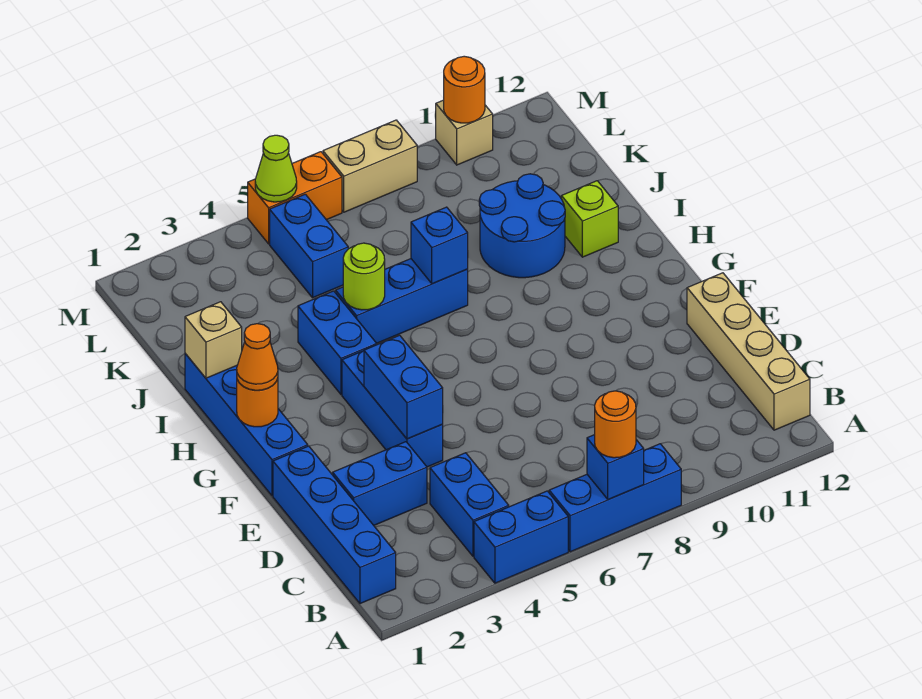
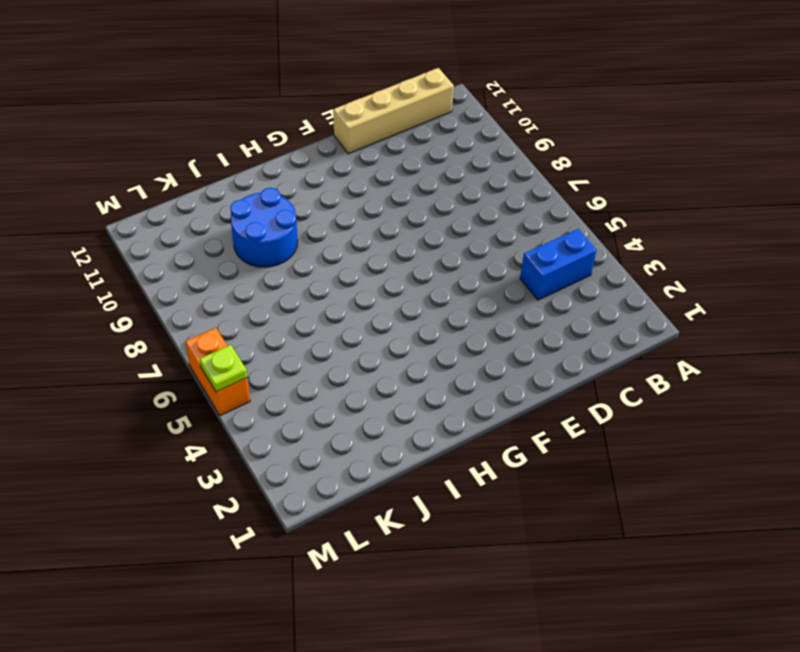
lime 1x1 plate [199,345,247,392] -> lime 1x1 cone [255,135,297,202]
none -> blue 1x2 brick [474,491,568,583]
none -> blue 1x3 brick [549,444,681,552]
none -> blue 1x4 brick [273,446,396,604]

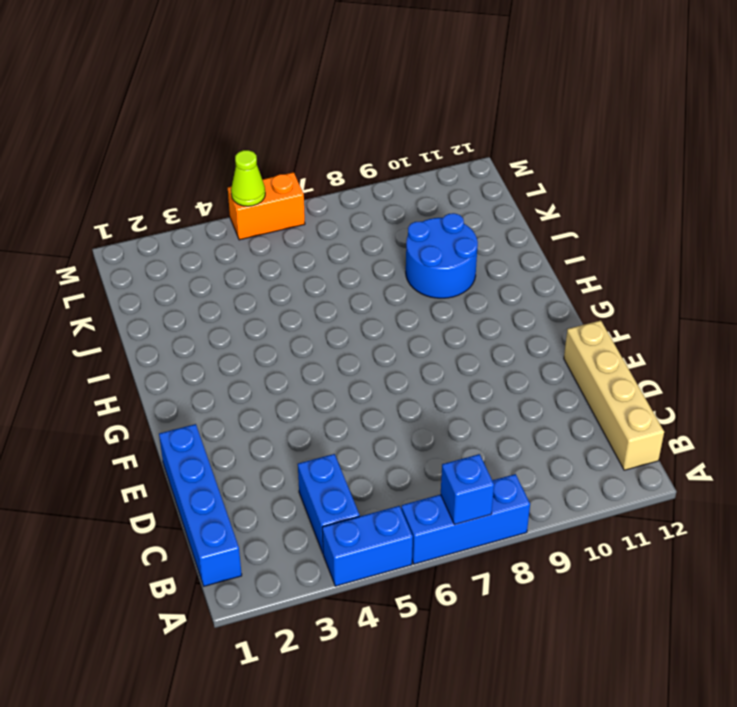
none -> blue 1x2 brick [333,442,427,525]
none -> blue 1x3 brick [342,351,443,467]
none -> blue 1x4 brick [185,354,308,496]

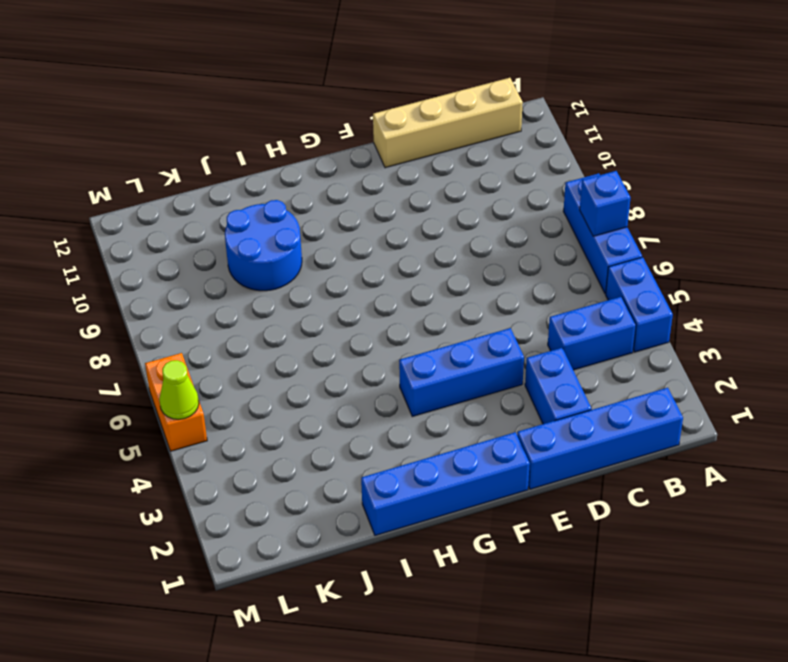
none -> blue 1x2 brick [298,291,377,394]
none -> blue 1x3 brick [336,259,468,343]
none -> lime 1x1 brick [561,181,618,257]

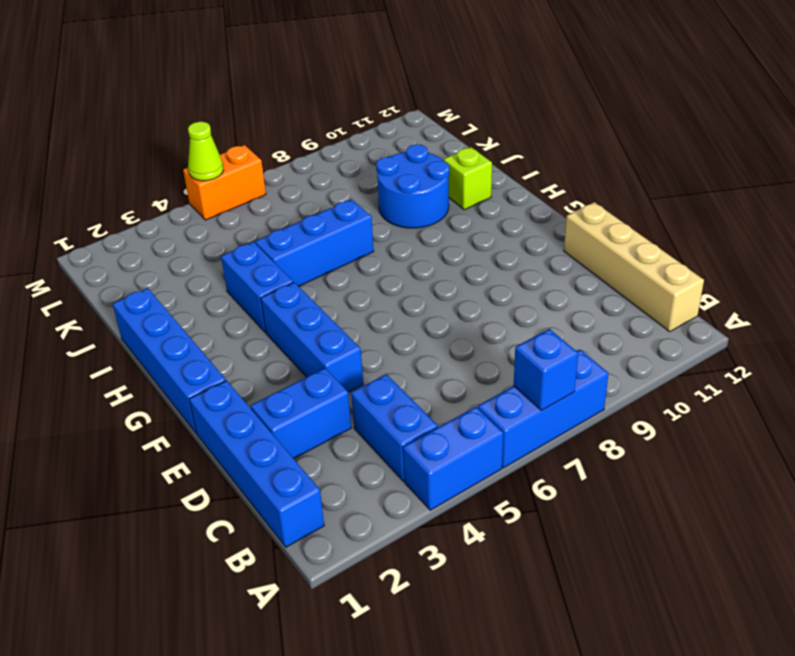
none -> blue 1x2 brick [270,194,348,298]
none -> tan 1x2 brick [323,120,417,212]
none -> tan 1x1 brick [436,100,493,165]

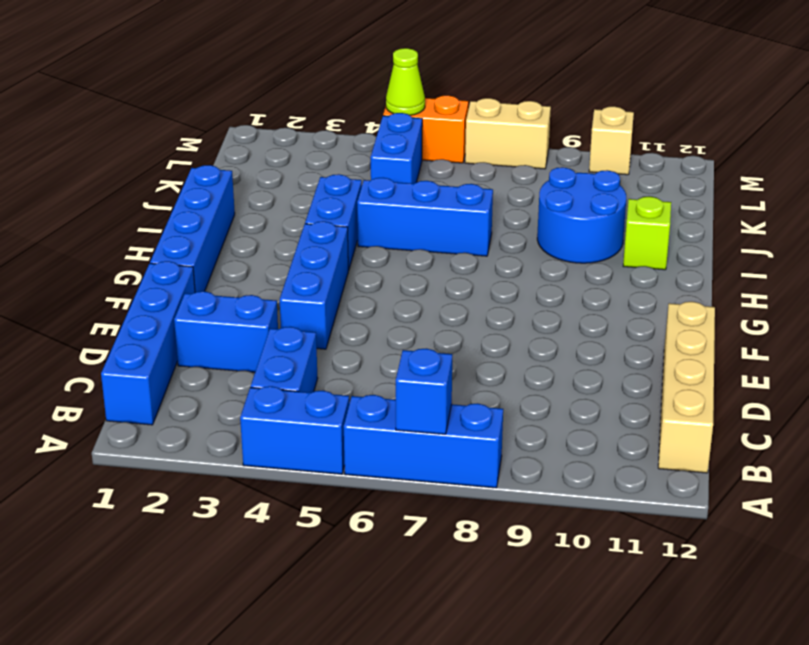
none -> blue 1x2 brick [364,335,443,439]
none -> orange 1x1 round brick [237,378,278,427]
none -> tan 1x1 brick [185,302,242,378]

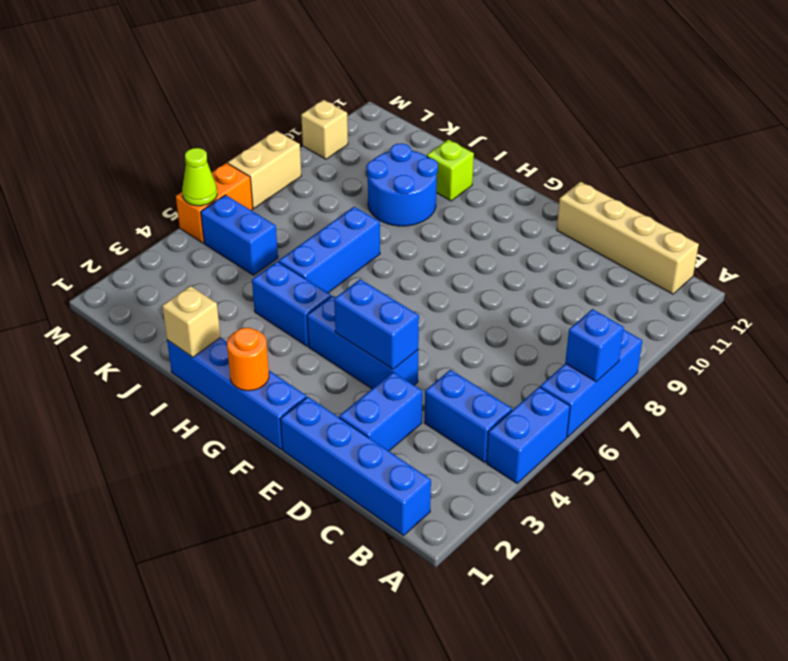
none -> lime 1x1 round brick [343,243,385,310]
none -> blue 1x1 brick [411,207,468,284]
none -> orange 1x1 round brick [444,56,485,123]

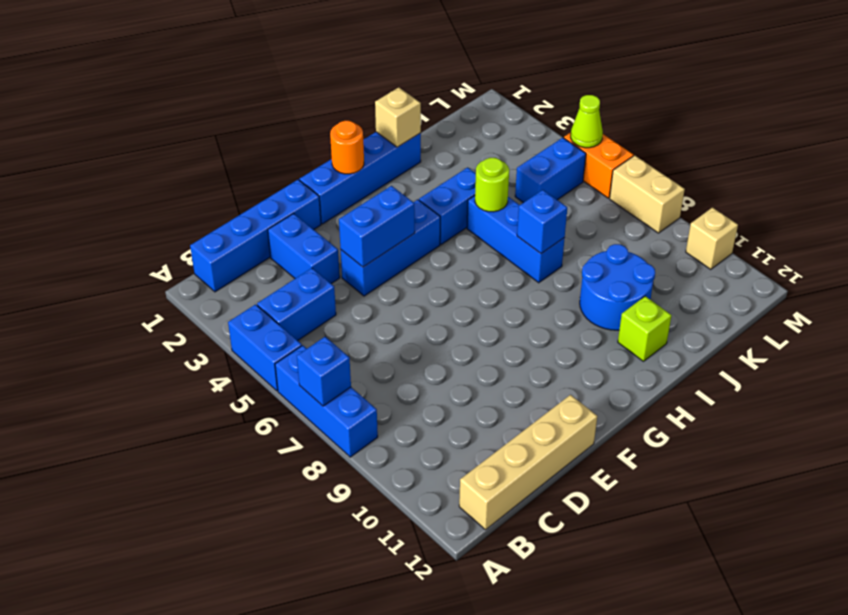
none -> orange 1x1 round brick [444,56,485,123]
none -> orange 1x1 round brick [595,391,636,458]
none -> orange 1x1 cone [237,324,278,390]

